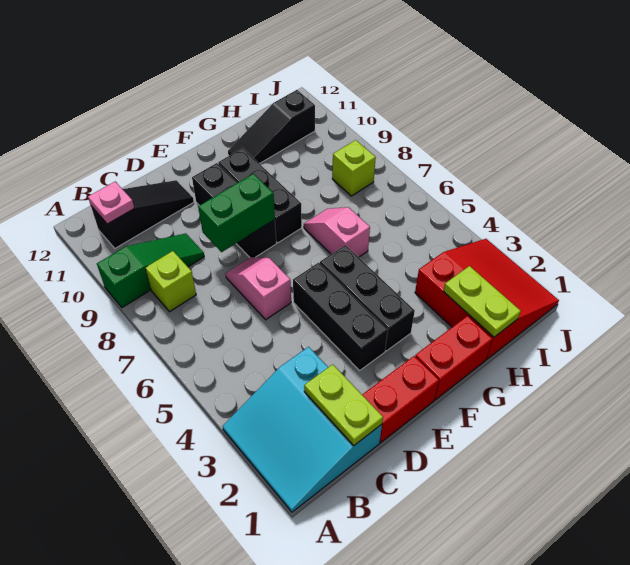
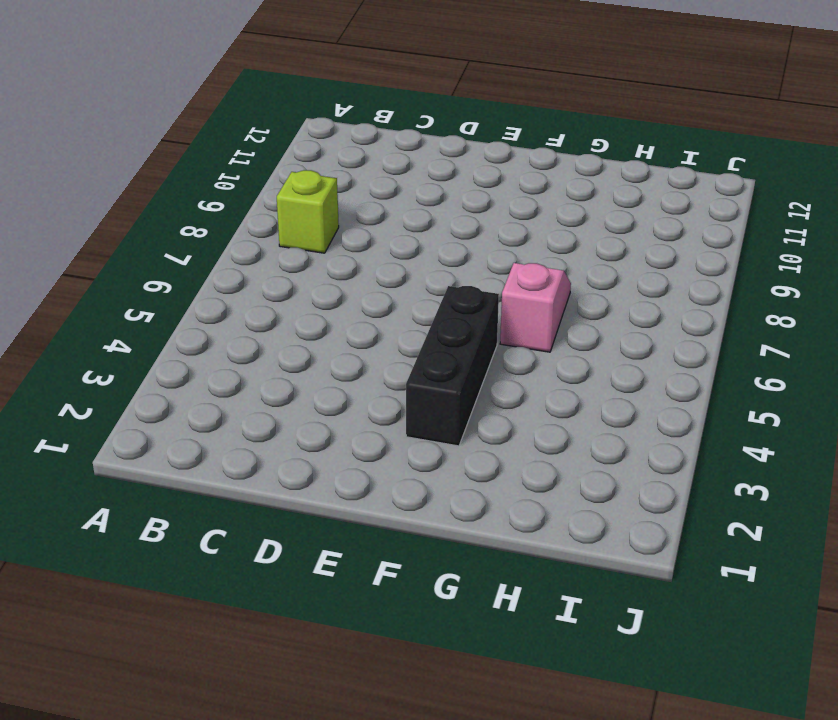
none -> cyan 3x3 slope [223,347,382,512]
none -> green 1x3 slope [97,233,204,308]
none -> black 1x3 slope [91,180,194,248]

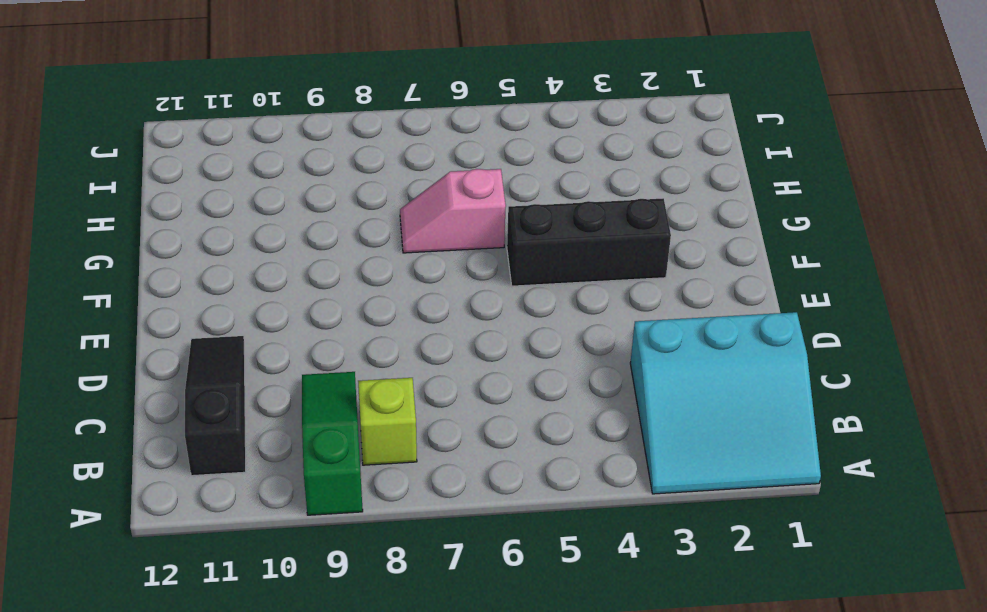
none -> red 1x2 brick [362,356,439,443]
none -> pink 1x2 slope [225,257,291,320]
none -> black 1x3 brick [293,263,388,370]

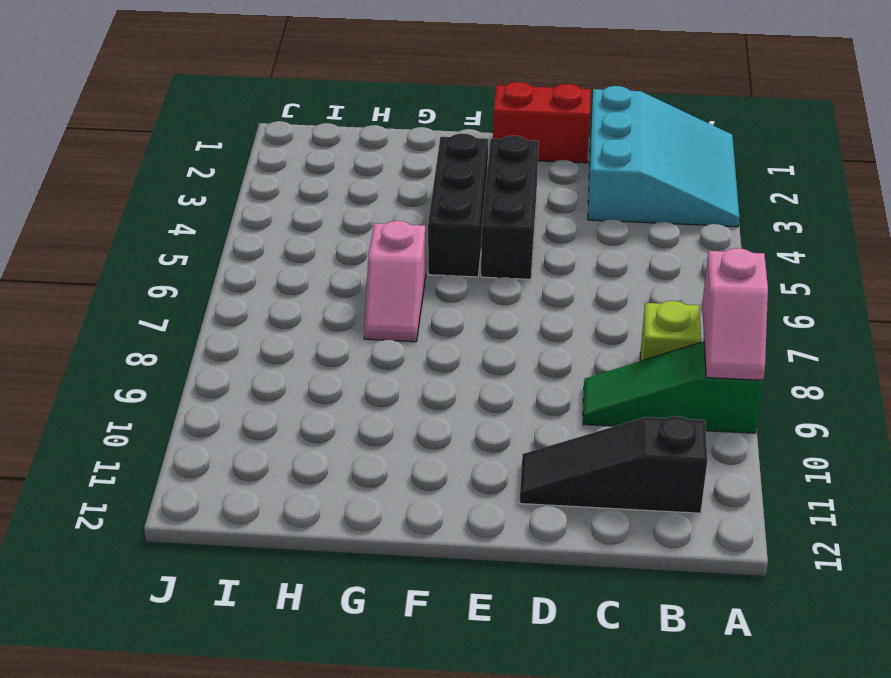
pink 1x2 slope [702,248,768,380] -> pink 1x2 slope moved to [225,257,291,320]
none -> black 1x3 brick [192,163,276,257]
none -> red 1x2 brick [415,316,492,400]
none -> black 1x3 brick [218,148,302,243]

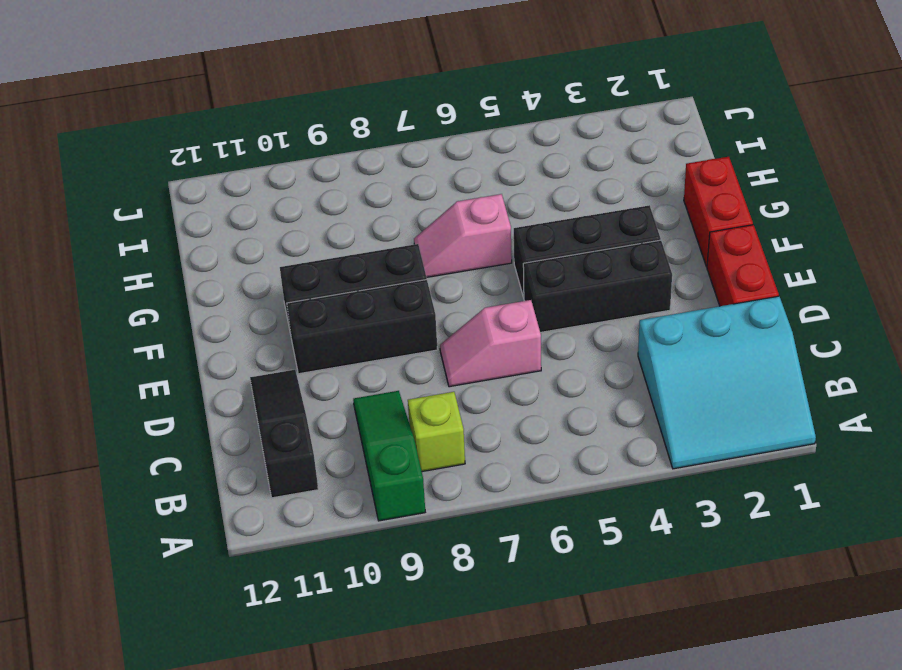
none -> black 1x3 slope [228,90,315,164]
none -> red 3x3 slope [415,239,559,360]
none -> lime 1x1 brick [332,140,376,196]

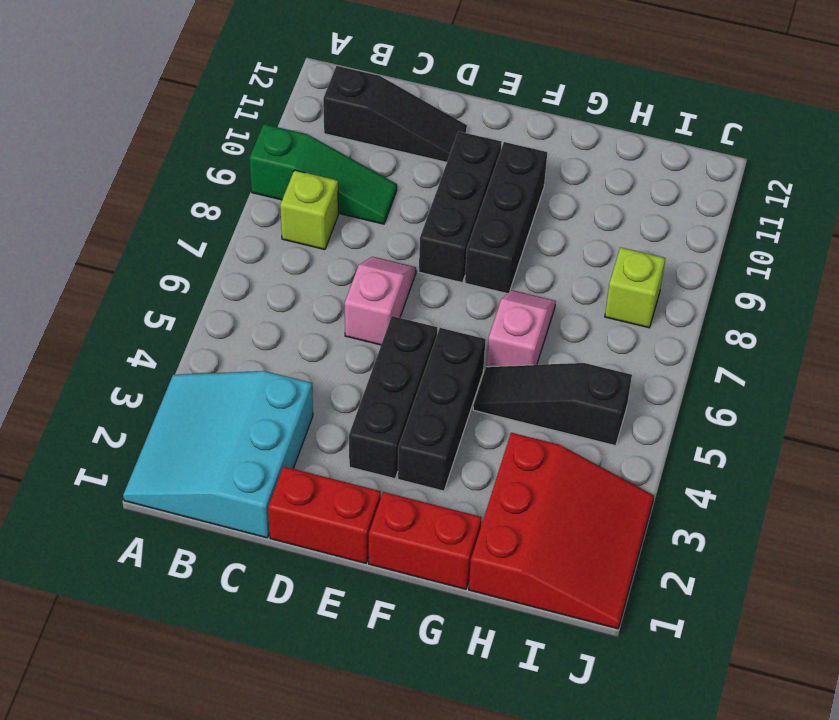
black 1x3 slope [473,363,632,446] -> black 1x3 slope moved to [228,90,315,164]
none -> pink 1x1 plate [88,182,134,224]
none -> lime 1x2 plate [304,365,383,445]
none -> green 1x2 brick [198,174,275,252]

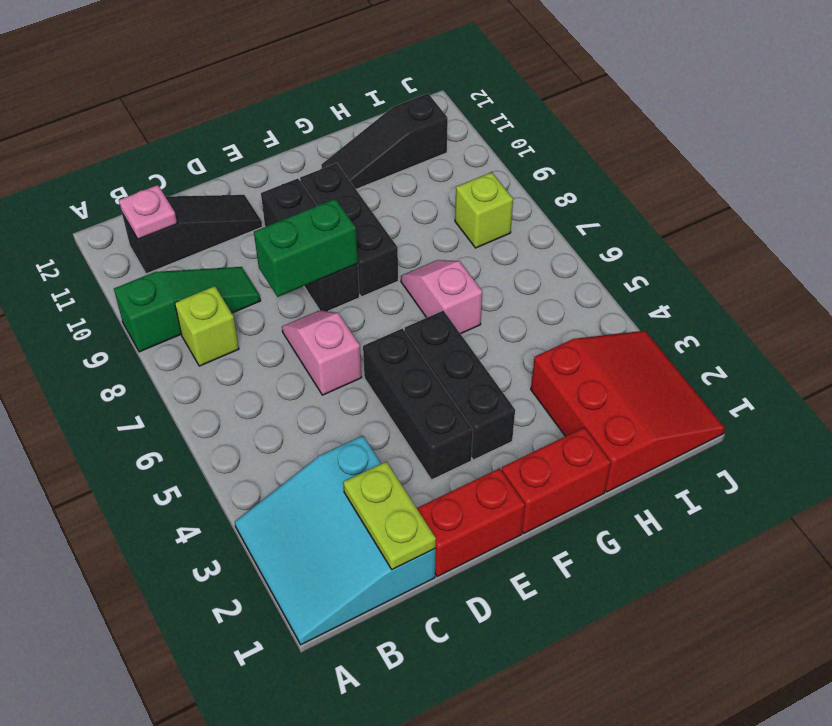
none -> lime 1x2 plate [444,266,521,337]

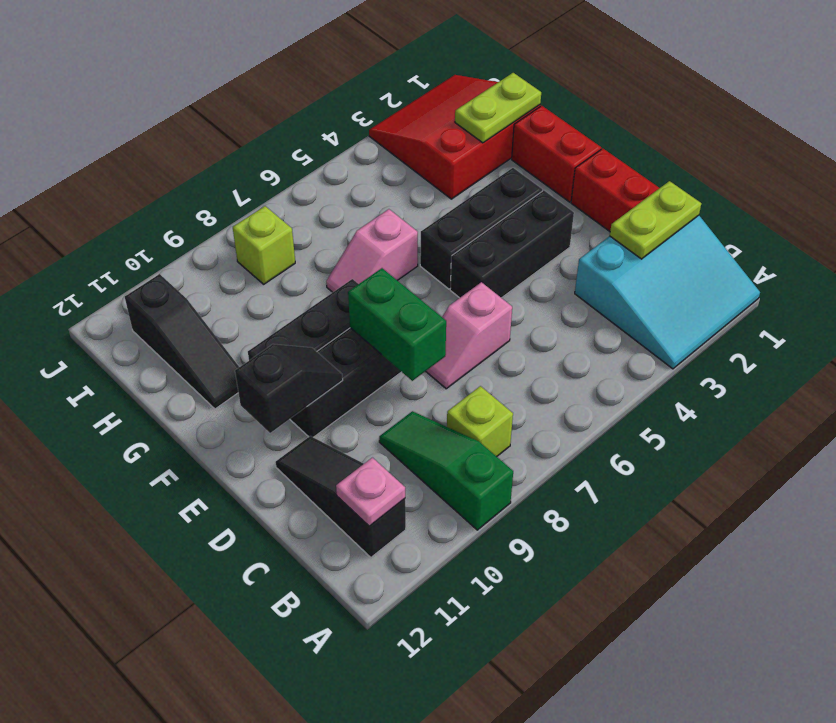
black 1x2 slope [235,344,343,433] -> none

